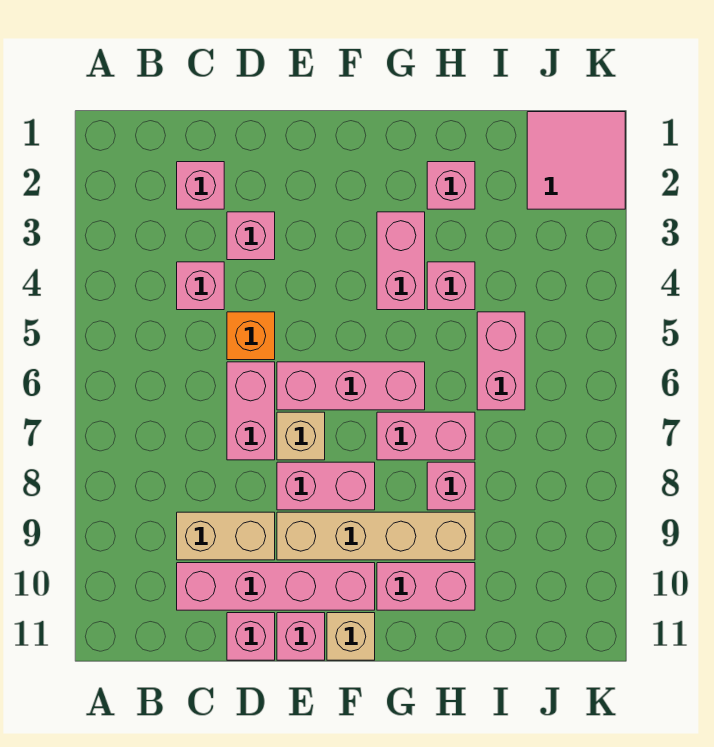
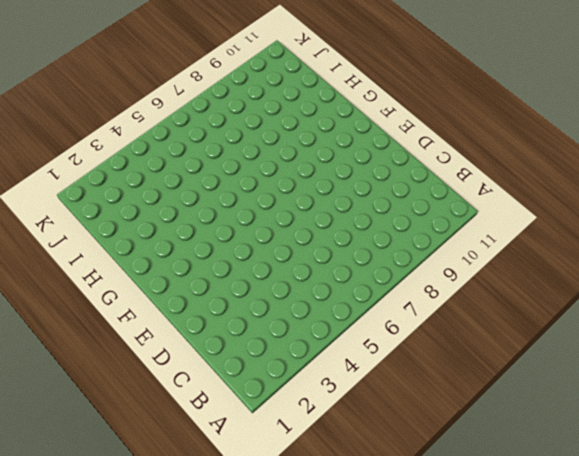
none -> pink 1x1 brick [177,162,224,209]
none -> pink 1x1 brick [177,262,224,310]
none -> tan 1x2 brick [177,512,275,560]

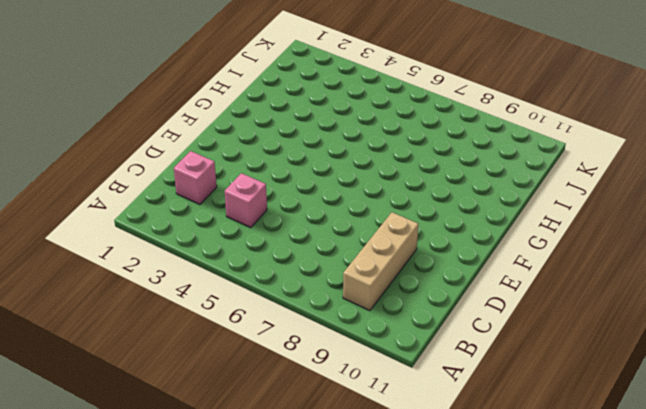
tan 1x3 brick [343,212,418,311] -> tan 1x2 brick [177,512,275,560]
none -> pink 1x4 brick [177,563,375,610]
none -> pink 1x1 brick [227,212,275,260]
none -> orange 1x1 brick [227,312,275,360]

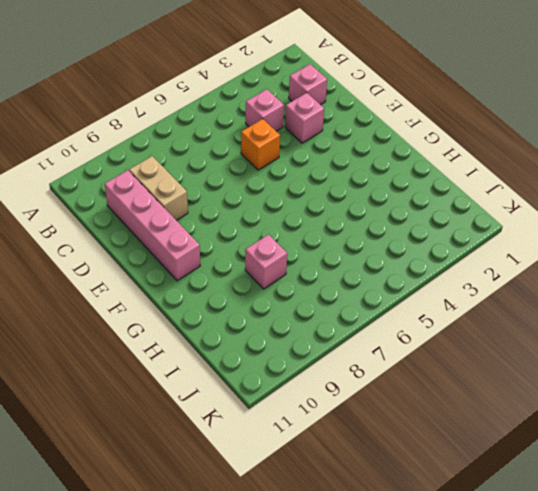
none -> pink 1x2 brick [227,362,275,460]
none -> pink 1x1 brick [227,613,275,660]
none -> pink 1x3 brick [277,362,425,410]

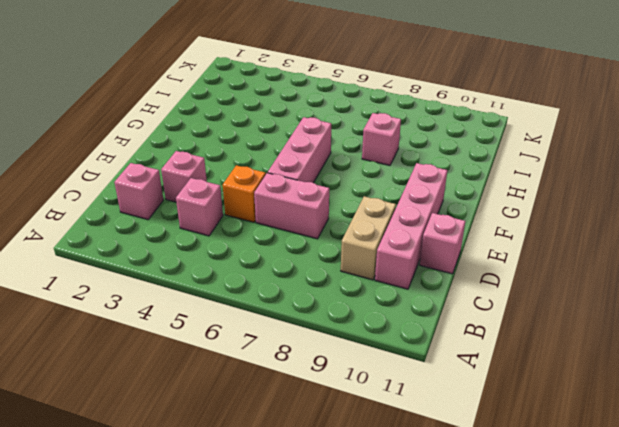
none -> tan 1x1 brick [277,412,325,460]
none -> pink 1x2 brick [277,462,375,510]
none -> tan 1x4 brick [277,512,475,560]

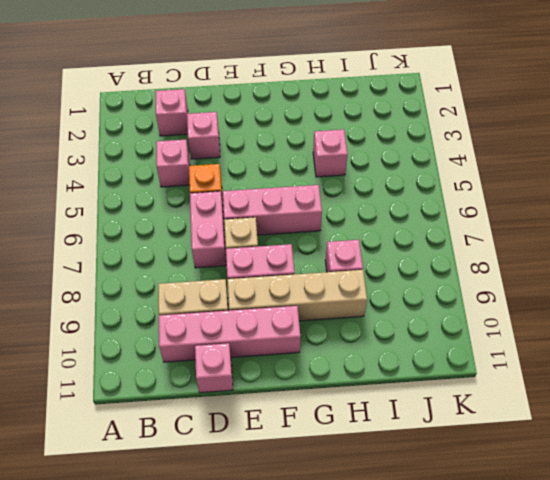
none -> pink 1x1 brick [277,613,325,660]
none -> tan 1x1 brick [327,613,375,660]
none -> pink 1x2 brick [377,212,425,310]

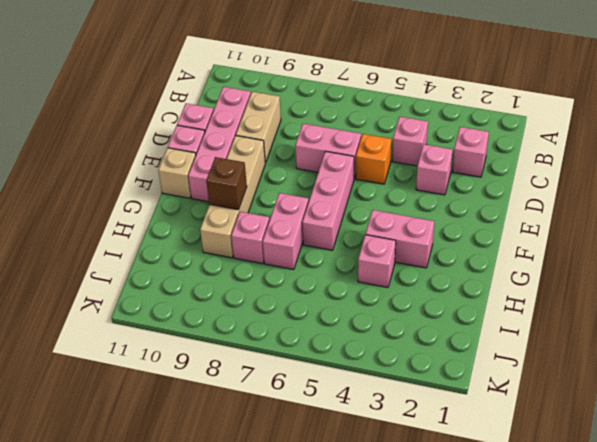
brown 1x1 brick [206,157,247,210] -> none
none -> tan 1x1 brick [277,412,325,460]
none -> pink 1x2 brick [277,462,375,510]
none -> pink 1x2 brick [377,563,475,610]

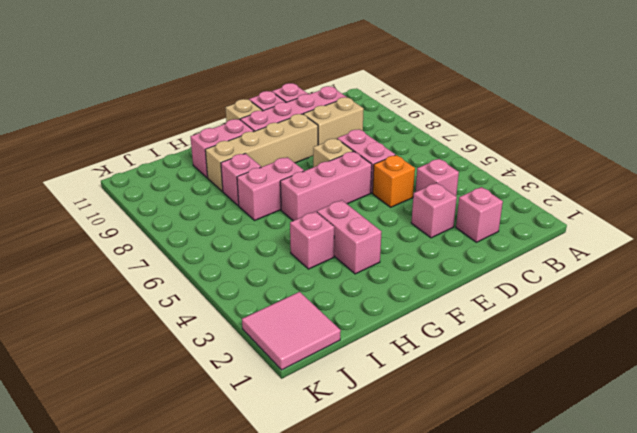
none -> pink 1x2 brick [277,462,375,510]
none -> pink 1x1 brick [427,162,475,209]
none -> pink 1x2 brick [477,312,525,410]

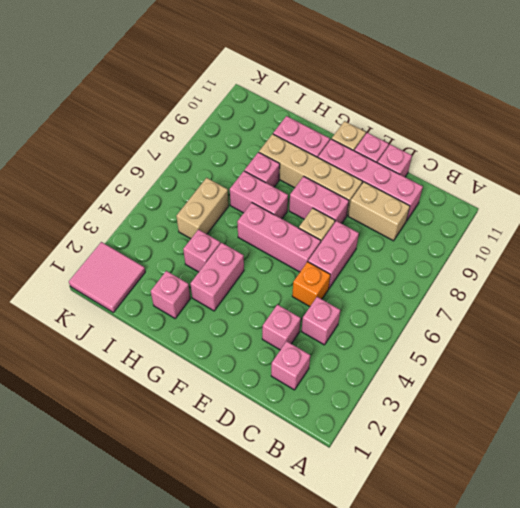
tan 1x2 brick [176,178,229,239] -> pink 1x2 brick [477,312,525,410]

